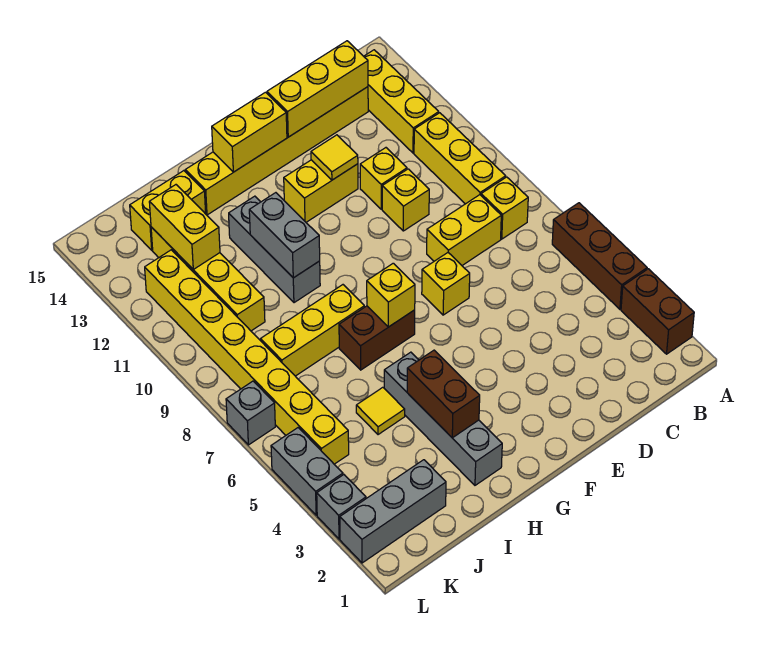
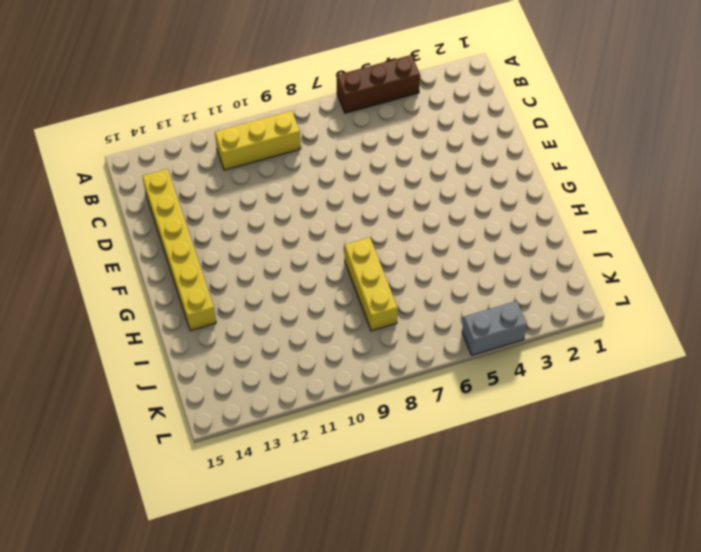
none -> brown 1x2 brick [621,269,694,354]
none -> yellow 1x1 brick [481,177,528,239]
none -> yellow 1x3 brick [364,50,439,153]
none -> yellow 1x2 brick [427,195,501,265]

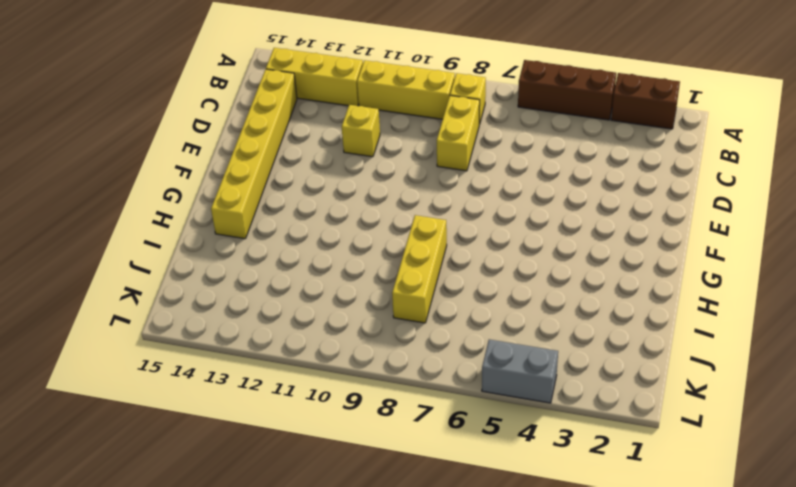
none -> yellow 1x1 brick [382,169,429,231]
none -> yellow 1x1 brick [422,253,470,315]
none -> yellow 1x2 brick [284,160,358,222]
none -> brown 1x2 brick [339,306,415,370]

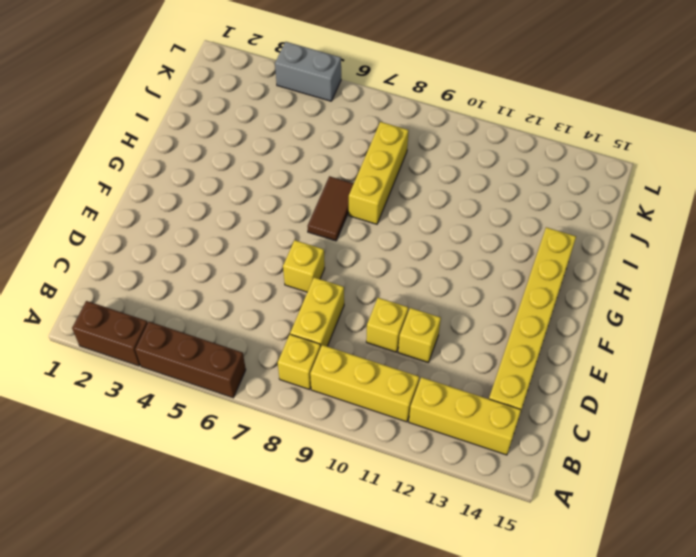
brown 1x2 tile [308,176,353,241] -> brown 1x2 brick [339,306,415,370]
none -> yellow 1x2 brick [284,160,358,222]
none -> grey 1x4 brick [384,352,502,485]
none -> grey 1x3 brick [229,196,320,303]
none -> yellow 1x1 tile [356,387,405,435]

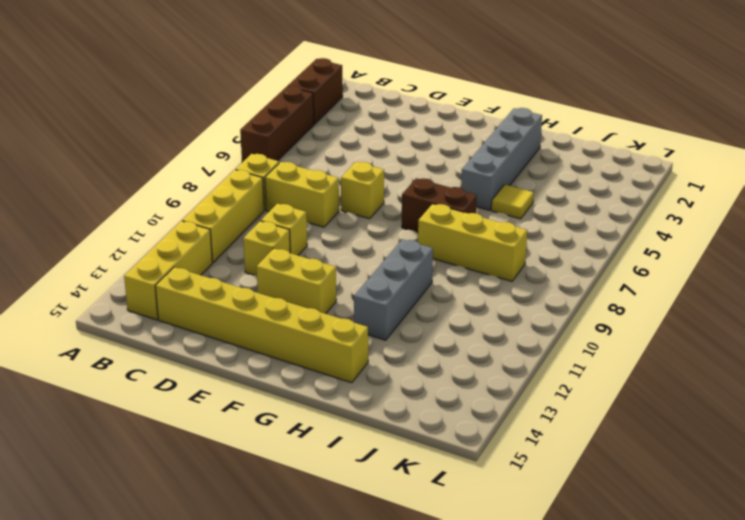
none -> yellow 1x2 brick [130,171,206,250]
none -> grey 1x3 brick [340,460,446,563]
none -> yellow 1x4 brick [151,227,265,331]
none -> yellow 1x8 brick [145,250,349,464]

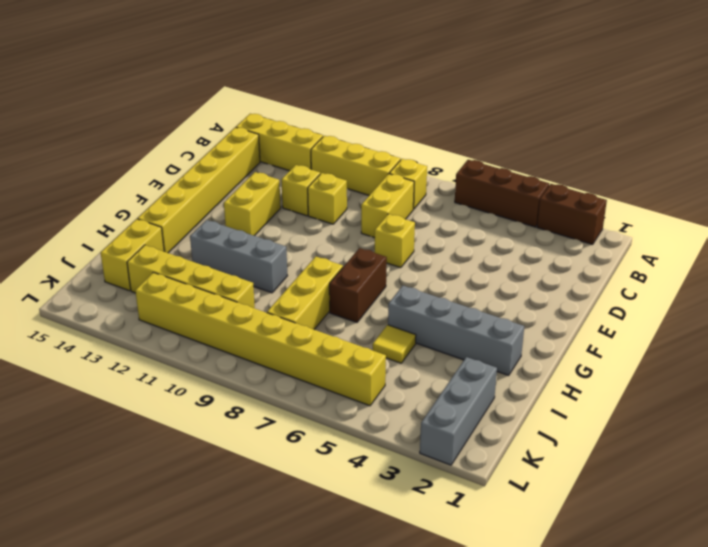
none -> grey 1x1 brick [317,475,366,539]
none -> grey 1x2 brick [271,428,343,515]
none -> grey 1x1 brick [226,381,275,445]
none -> yellow 1x3 brick [267,41,368,137]

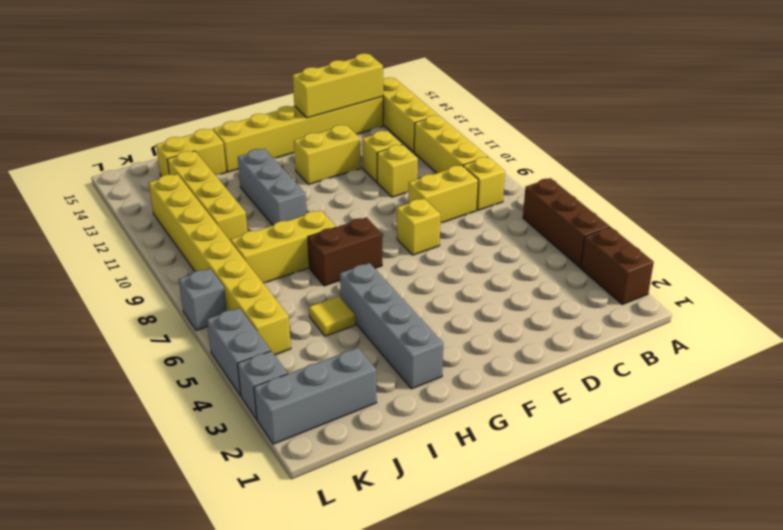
none -> yellow 1x1 tile [311,135,358,180]
none -> yellow 1x2 brick [212,92,287,172]
none -> yellow 1x1 brick [367,263,415,327]
none -> brown 1x2 brick [407,350,480,438]

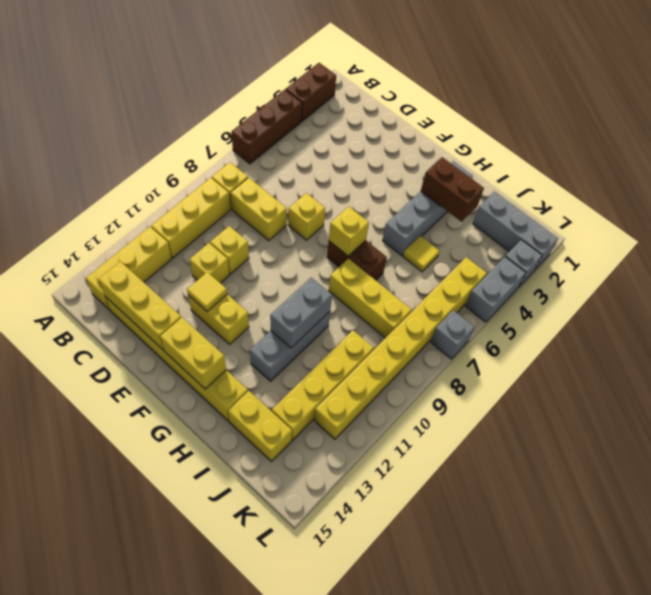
brown 1x2 brick [421,157,484,222] -> brown 1x2 brick turned to [407,350,480,438]
none -> yellow 1x2 brick [149,185,220,269]

